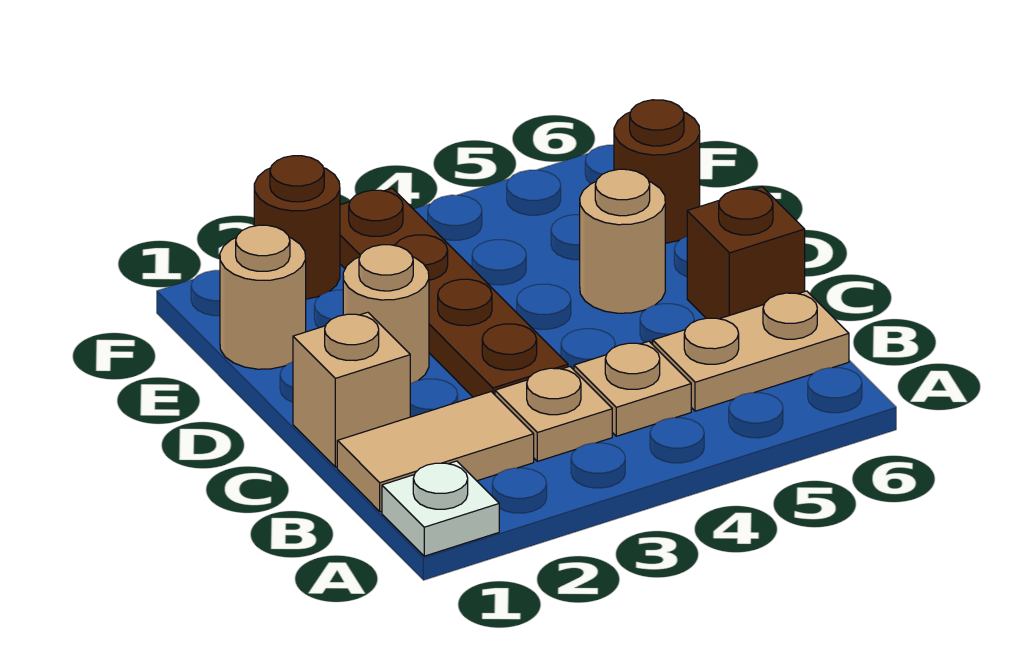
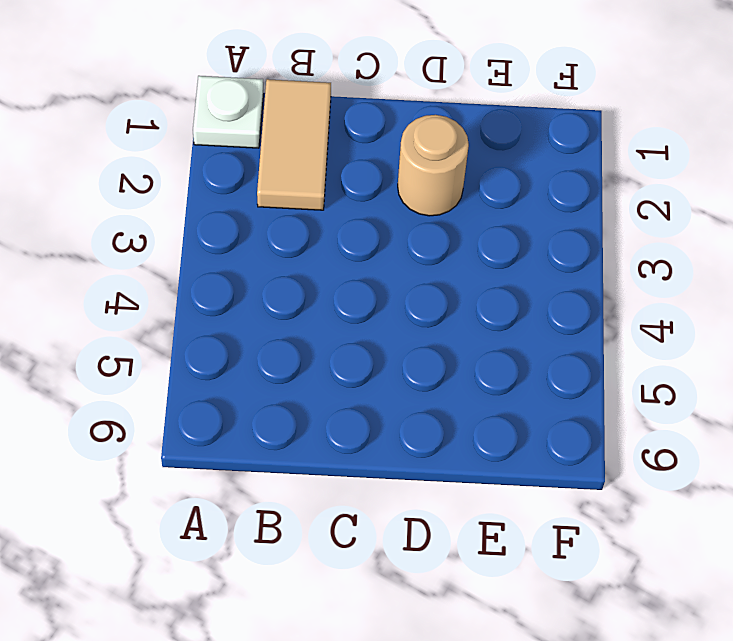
none -> tan 1x1 plate [495,367,612,461]
none -> tan 1x1 plate [574,341,691,436]
none -> tan 1x2 plate [653,291,849,411]

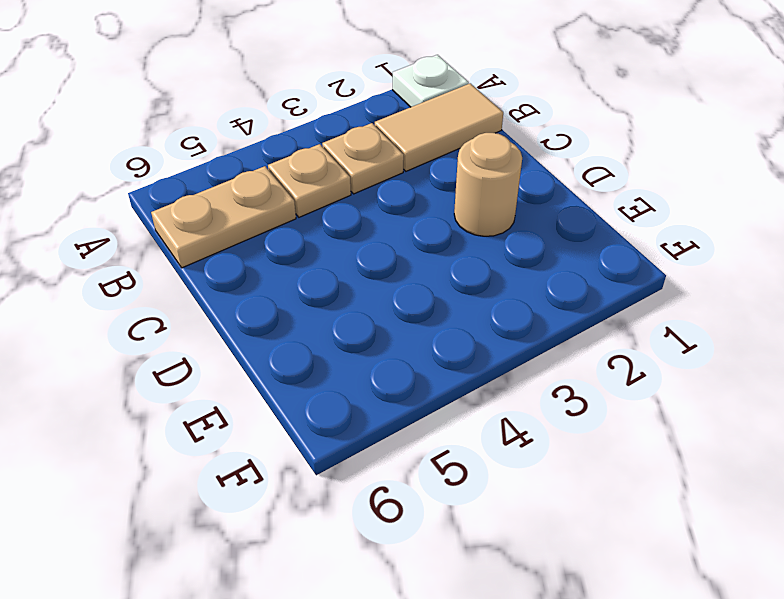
none -> tan 1x1 brick [293,312,410,467]
none -> brown 1x4 plate [340,188,568,397]
none -> brown 1x1 brick [687,187,805,319]

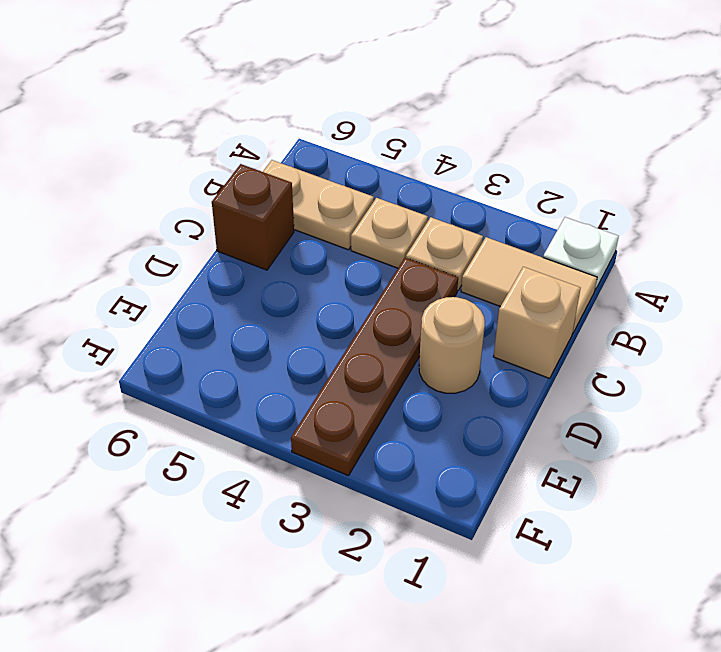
none -> tan 1x1 round brick [580,169,665,313]
none -> tan 1x1 round brick [220,225,306,369]
none -> brown 1x1 round brick [614,100,700,243]

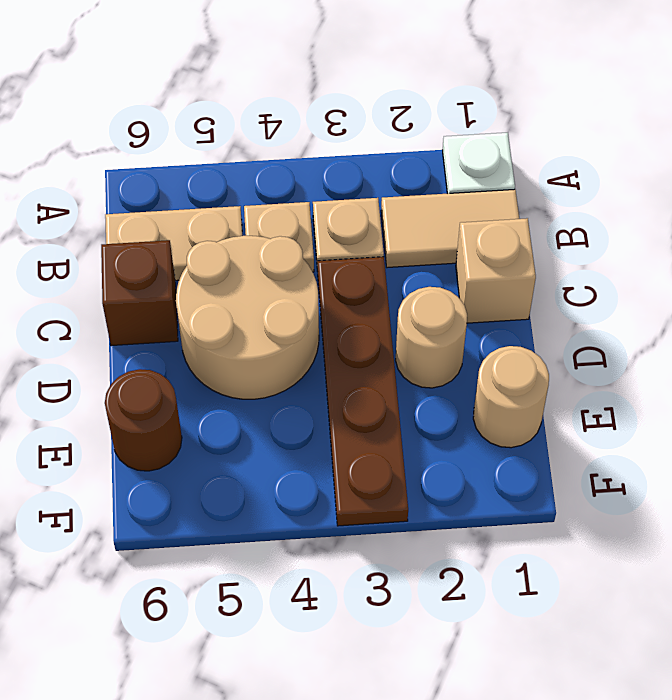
tan 2x2 round brick [176,236,319,399] -> tan 1x1 round brick [580,169,665,313]
none -> brown 1x1 round brick [254,156,340,299]

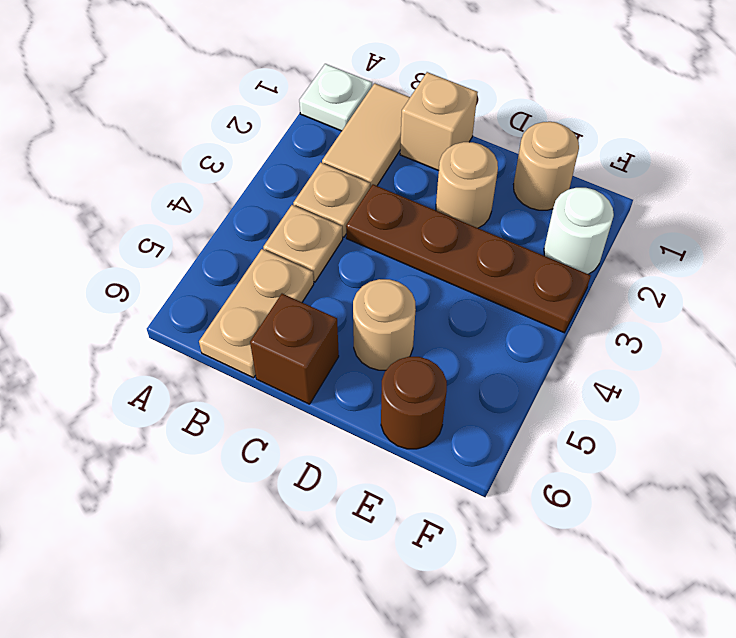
white 1x1 round brick [544,188,614,274] -> brown 1x1 round brick [254,156,340,299]

